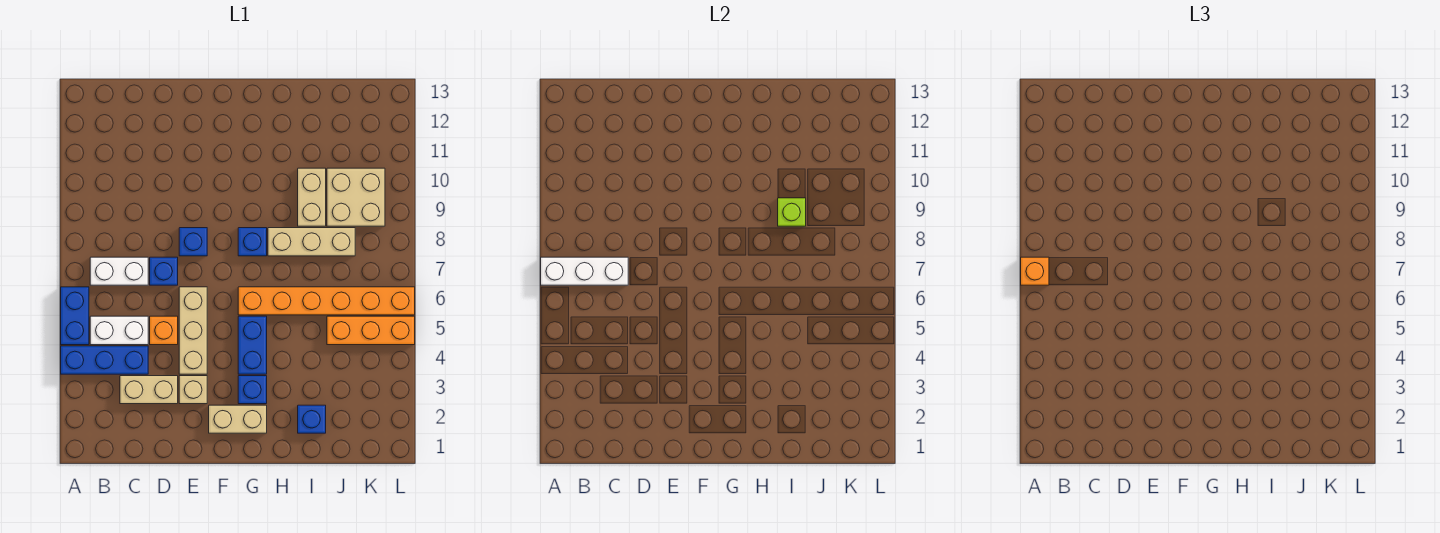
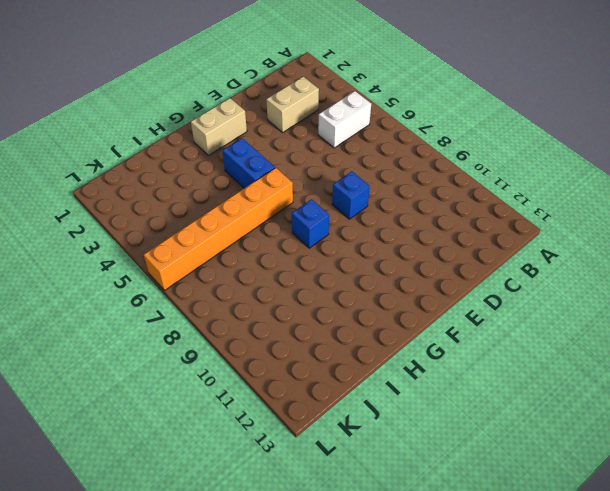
none -> blue 1x3 brick [61,346,148,374]
none -> blue 1x2 brick [61,287,89,345]
none -> white 1x2 brick [90,257,148,285]

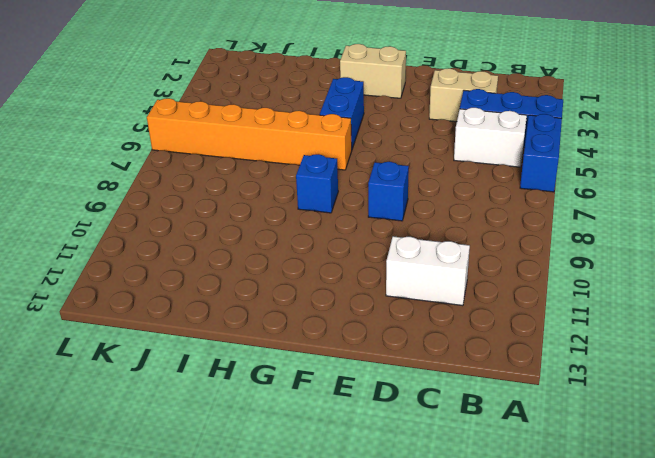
white 1x2 brick [386,236,470,306] -> white 1x2 brick moved to [90,257,148,285]
none -> orange 1x1 brick [150,316,178,345]
none -> blue 1x1 brick [150,257,178,285]
none -> tan 1x1 brick [179,376,207,404]

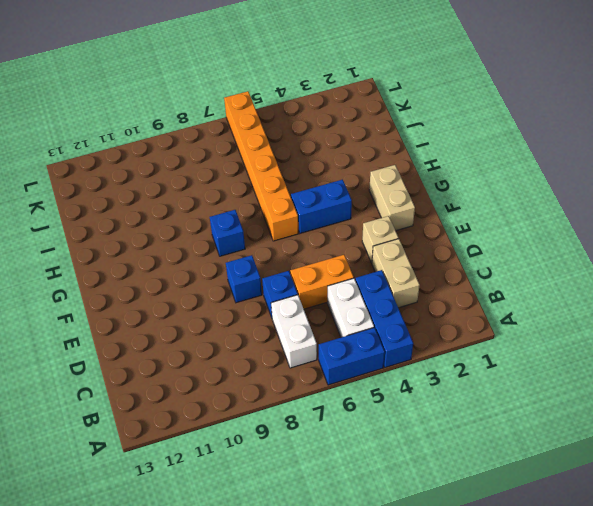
orange 1x2 brick [290,255,354,309] -> orange 1x1 brick [150,316,178,345]
none -> tan 1x3 brick [179,287,207,374]
none -> blue 1x1 brick [238,376,267,404]
none -> tan 1x3 brick [268,228,355,256]

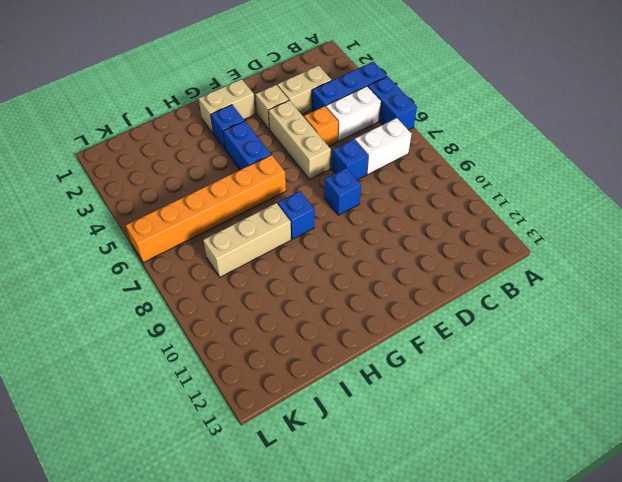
none -> blue 1x1 brick [298,405,326,433]
none -> tan 1x2 brick [298,168,326,226]
none -> orange 1x3 brick [327,316,415,345]

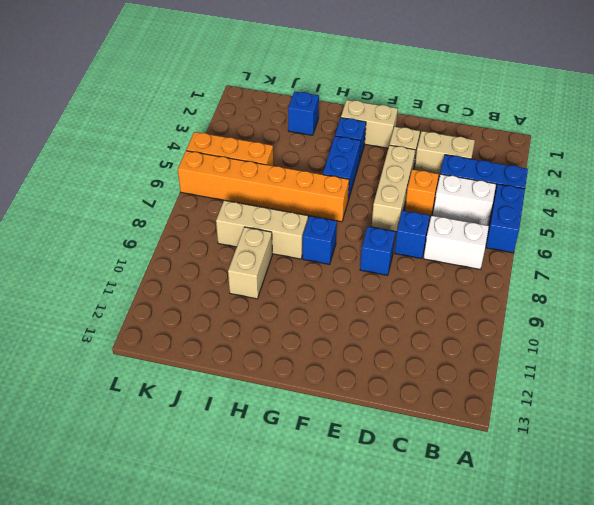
none -> tan 2x2 brick [327,168,385,226]
none -> white 1x3 brick [541,257,628,285]
none -> lime 1x1 brick [778,198,806,226]

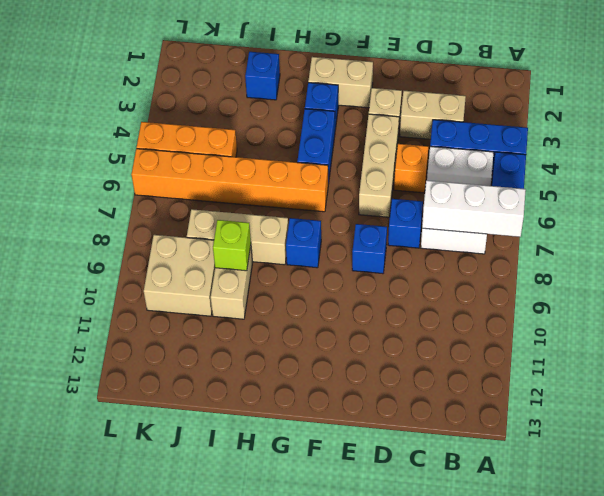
none -> orange 1x1 brick [1021,257,1049,285]

